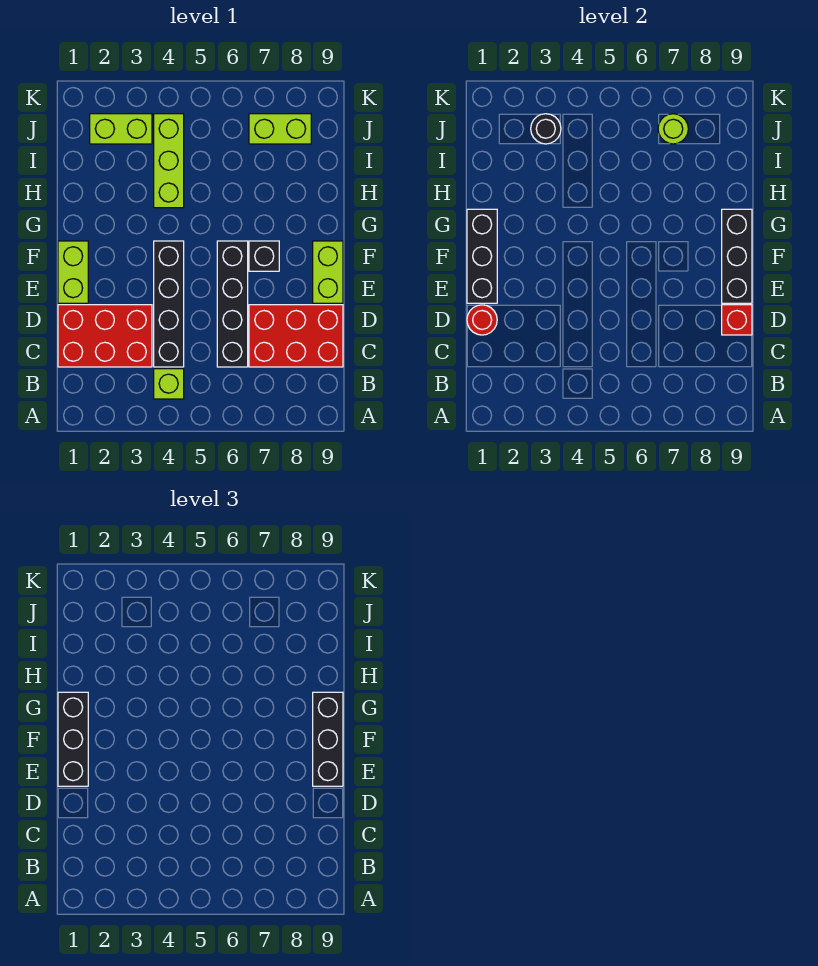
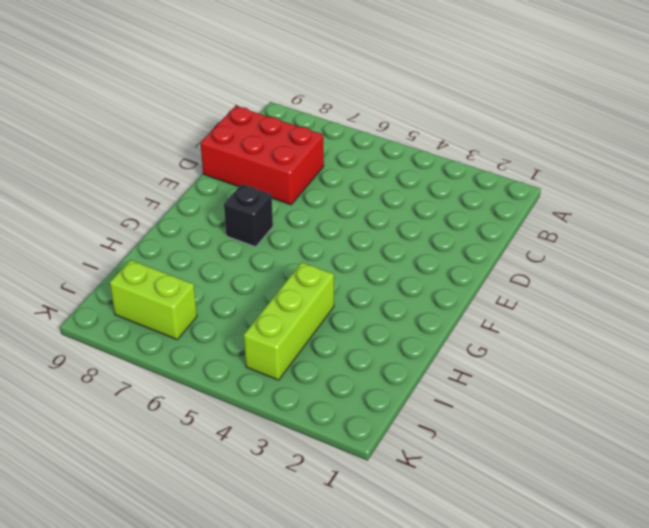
none -> lime 1x1 brick [154,369,184,399]
none -> red 2x3 brick [58,305,152,367]
none -> black 1x4 brick [154,241,184,367]

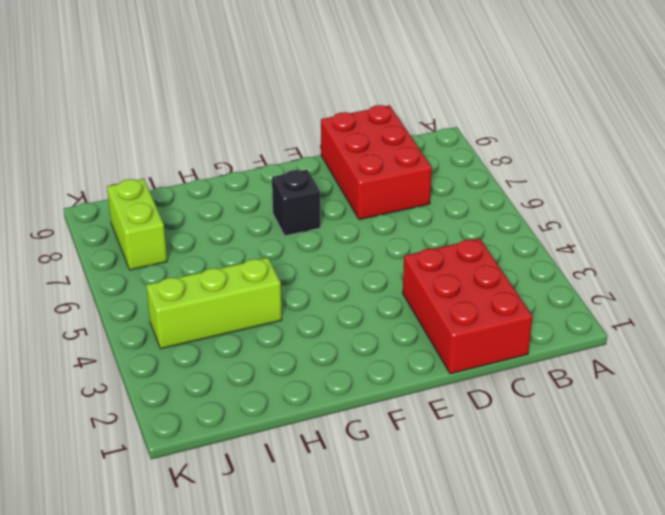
none -> lime 1x1 brick [154,369,184,399]
none -> black 1x4 brick [154,241,184,367]
none -> black 1x4 brick [217,241,248,367]

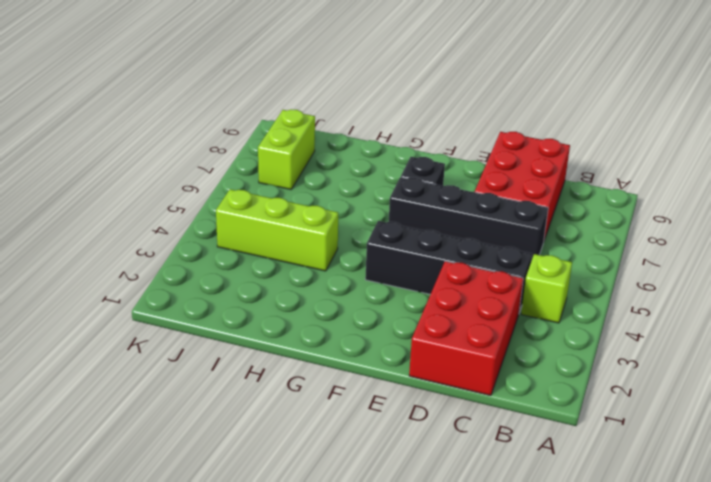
none -> lime 1x2 brick [58,241,88,303]
none -> lime 1x2 brick [313,241,343,303]
none -> lime 1x2 brick [90,114,152,144]

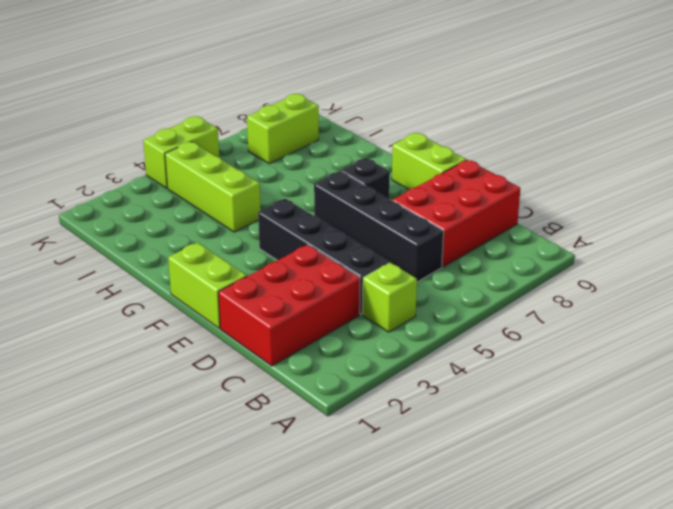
lime 1x2 brick [143,116,219,188] -> lime 1x2 brick moved to [90,114,152,144]
none -> red 1x1 round brick [467,305,497,335]
none -> red 1x1 brick [722,305,752,335]
none -> black 1x3 brick [467,209,497,303]

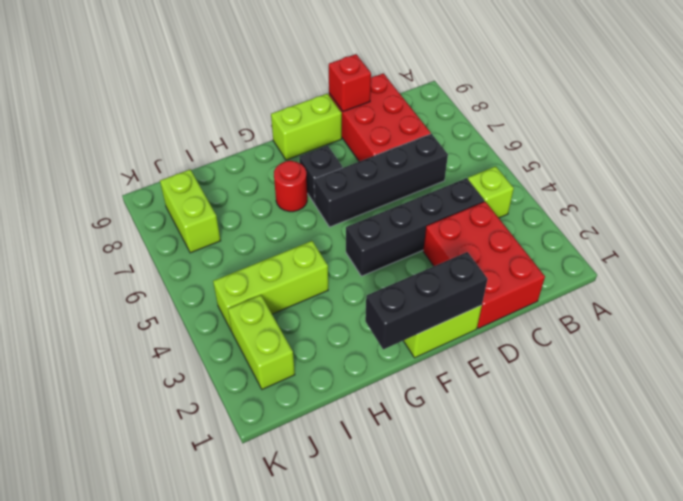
red 1x1 round brick [274,161,307,212] -> red 1x1 round brick moved to [467,305,497,335]
none -> black 1x3 brick [722,209,752,303]
none -> black 1x1 round brick [531,114,561,144]
none -> lime 1x1 round brick [658,114,688,144]

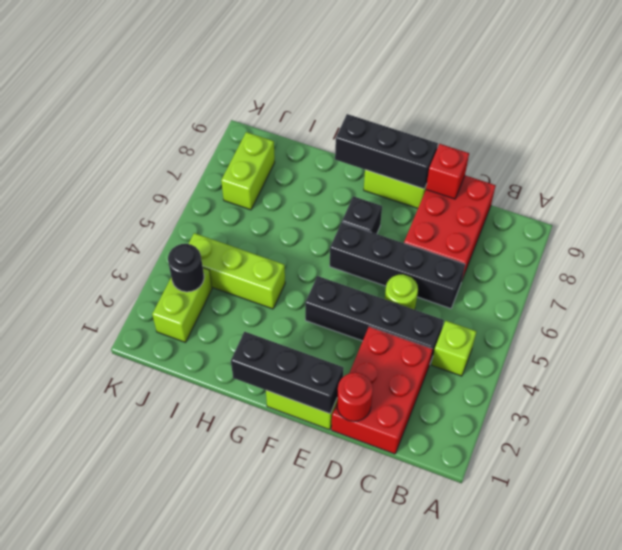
lime 1x1 round brick [385,274,418,310] -> lime 1x1 round brick moved to [658,114,688,144]
none -> black 1x3 brick [58,692,88,786]
none -> black 1x3 brick [313,692,343,786]

